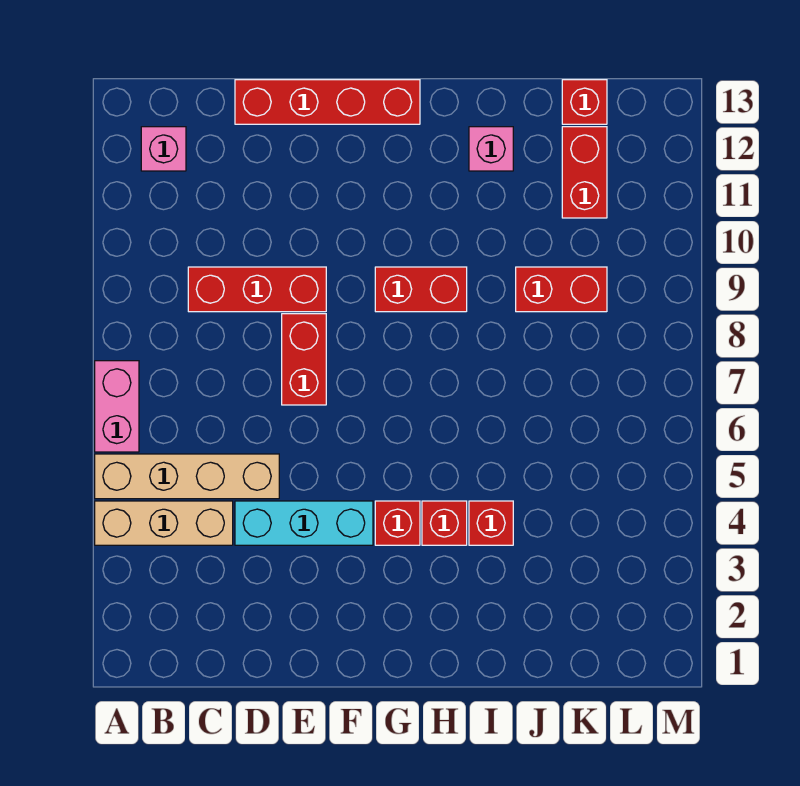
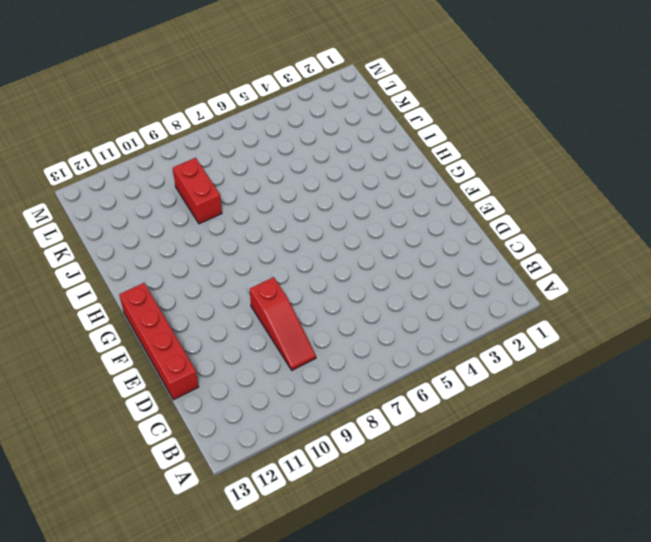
red 1x3 slope [250,277,316,370] -> red 1x3 brick [188,267,326,312]
none -> tan 1x3 brick [95,501,233,545]
none -> tan 1x4 brick [95,454,279,499]
none -> pink 1x2 brick [95,361,139,452]

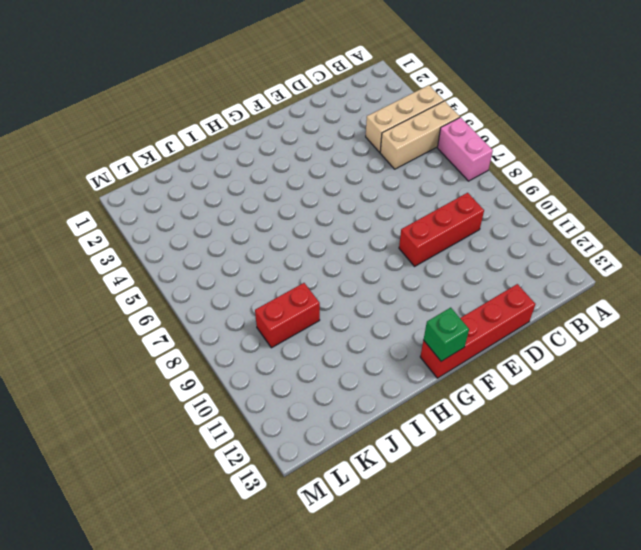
tan 1x3 brick [380,101,460,169] -> tan 1x4 brick [95,454,279,499]
green 1x1 brick [424,308,469,361] -> none
none -> pink 1x1 brick [141,127,186,171]
none -> cyan 1x3 brick [235,501,373,545]
none -> red 1x2 brick [282,314,326,405]

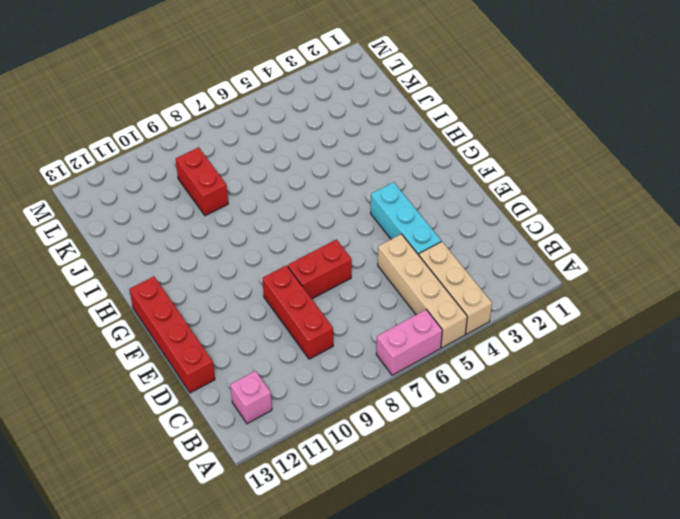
none -> red 1x1 brick [375,501,420,545]
none -> red 1x2 brick [375,267,467,312]
none -> red 1x1 brick [422,501,467,545]

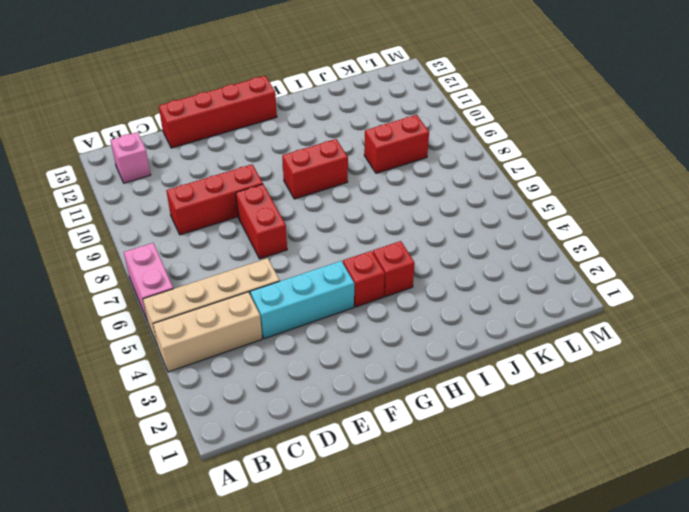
none -> red 1x1 brick [469,501,513,545]
none -> pink 1x1 brick [469,127,513,171]
none -> red 1x2 brick [562,127,607,218]

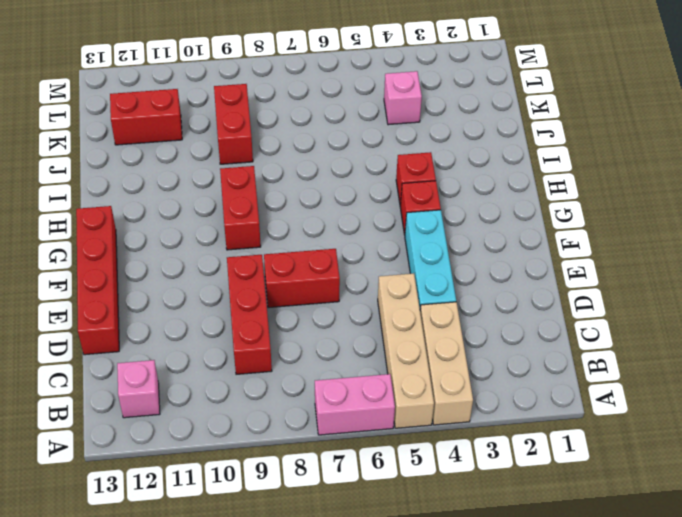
pink 1x1 brick [384,71,422,125] -> pink 1x1 brick moved to [469,127,513,171]
none -> red 1x1 brick [469,501,513,545]
none -> red 1x1 brick [562,80,607,124]

